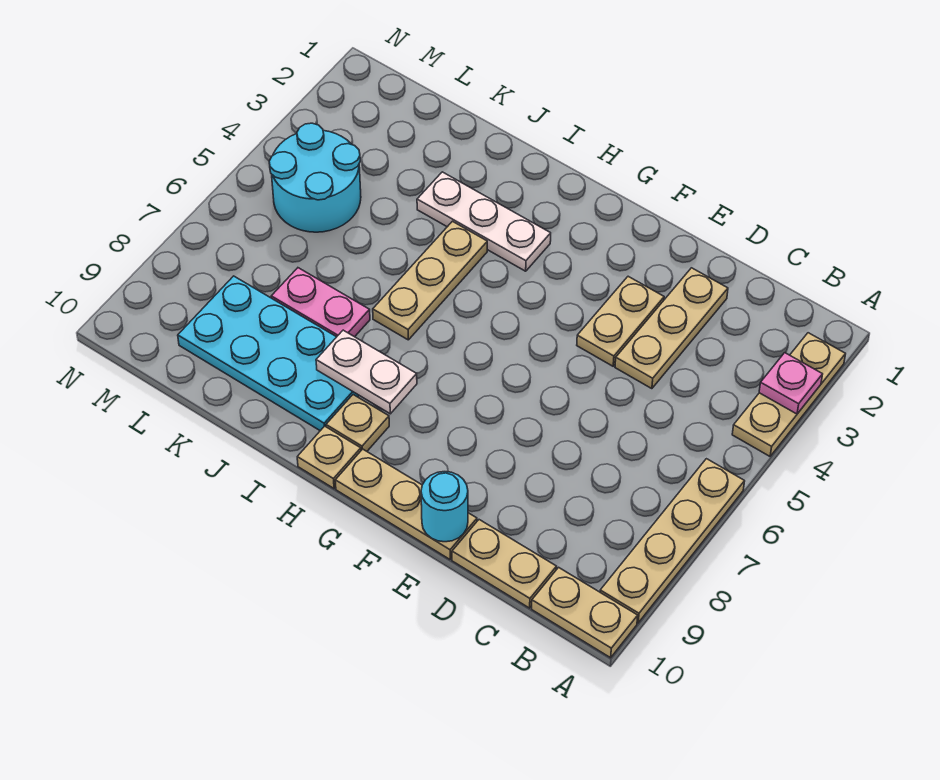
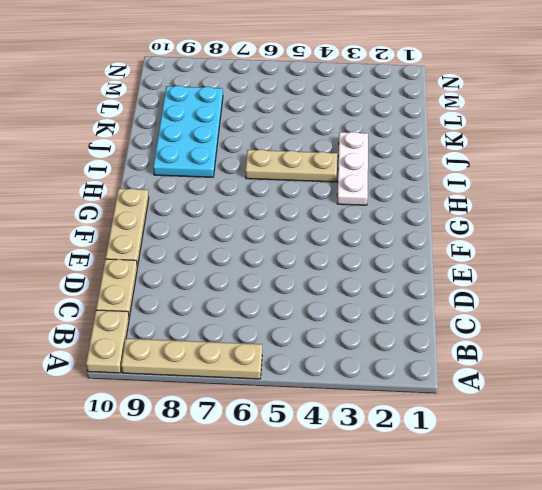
none -> tan 1x3 plate [732,333,846,456]
none -> tan 1x3 plate [615,268,728,389]
none -> tan 1x2 plate [577,276,664,366]

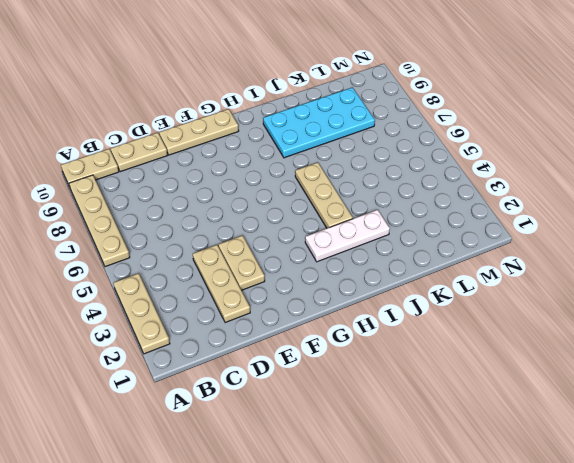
none -> tan 1x1 plate [326,395,389,451]
none -> tan 1x1 plate [297,426,361,488]
none -> pink 1x2 plate [271,268,370,337]

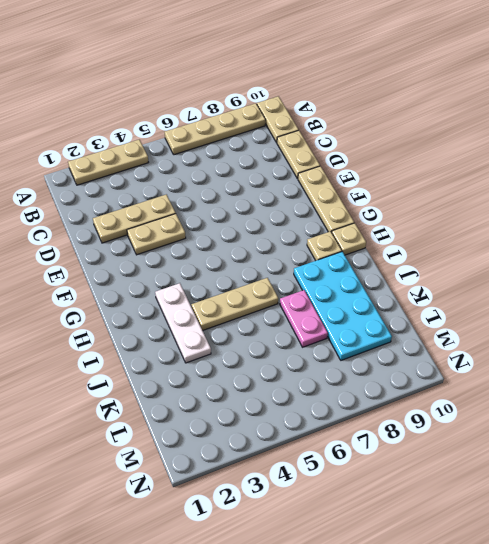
none -> cyan 2x2 round brick [269,123,361,232]
none -> pink 1x1 plate [759,353,823,414]
none -> cyan 1x1 round brick [421,472,468,542]

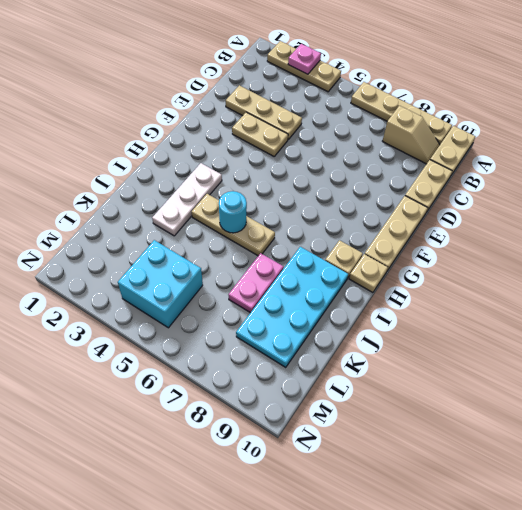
tan 1x2 slope [383,106,440,164] -> none
cyan 1x1 round brick [219,191,247,233] -> cyan 1x1 round brick moved to [421,472,468,542]
cyan 2x2 brick [118,240,203,328] -> cyan 2x2 round brick [269,123,361,232]
none -> white 1x2 plate [316,330,417,414]

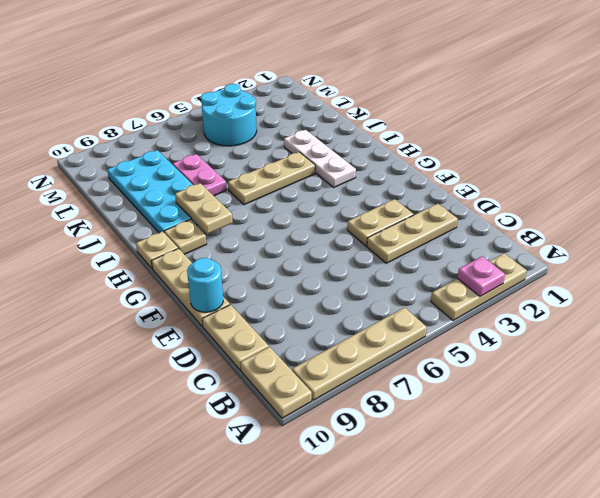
tan 1x2 plate [175,183,233,234] -> white 1x2 plate [316,330,417,414]

